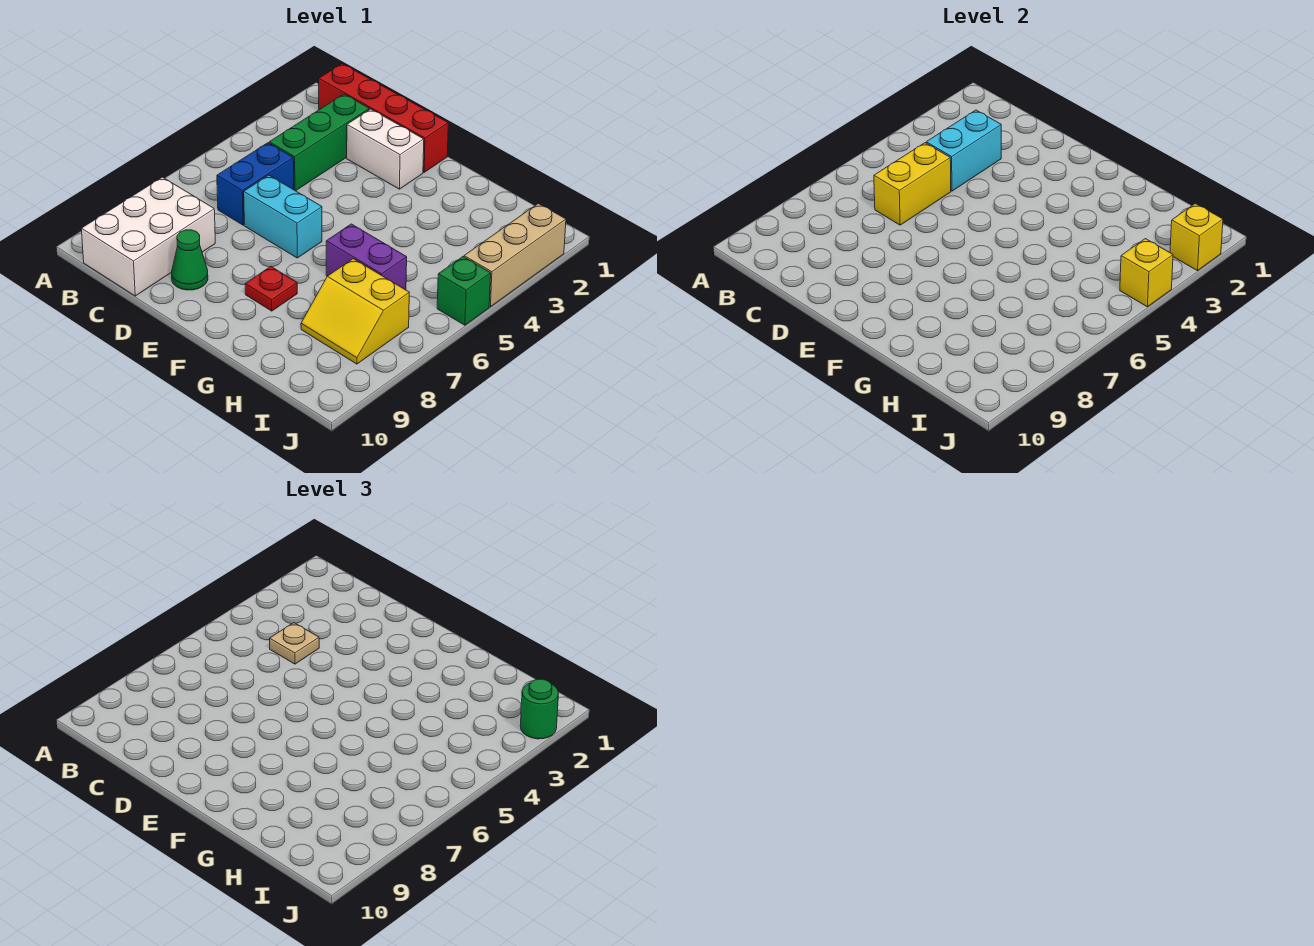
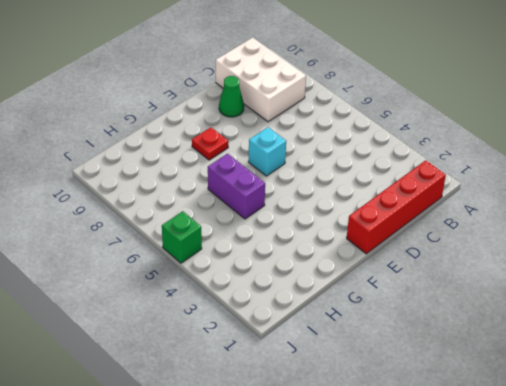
cyan 1x1 brick [249,127,286,176] -> cyan 1x2 brick [244,175,322,258]
purple 1x2 brick [208,154,265,219] -> purple 1x2 brick turned to [326,224,407,290]
none -> green 1x3 brick [269,94,369,191]
none -> blue 1x2 brick [217,143,294,225]
none -> white 1x2 brick [347,109,424,189]

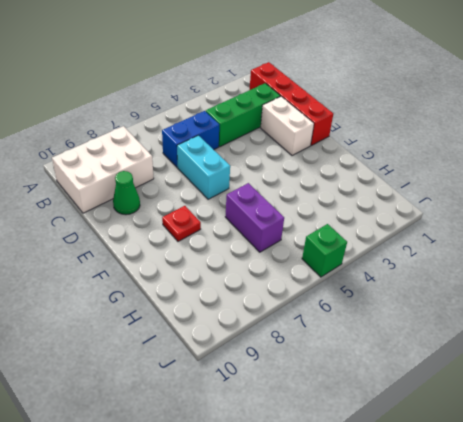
none -> yellow 2x2 slope [301,259,409,364]
none -> tan 1x3 brick [464,203,566,307]
none -> cyan 1x2 brick [926,110,1001,191]

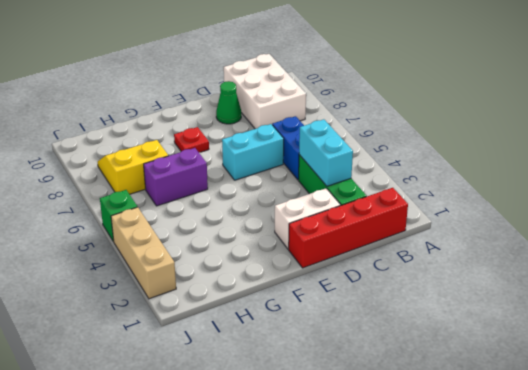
none -> yellow 1x2 brick [874,143,951,225]
none -> yellow 1x1 brick [1170,203,1223,271]
none -> yellow 1x1 brick [1120,239,1173,307]

